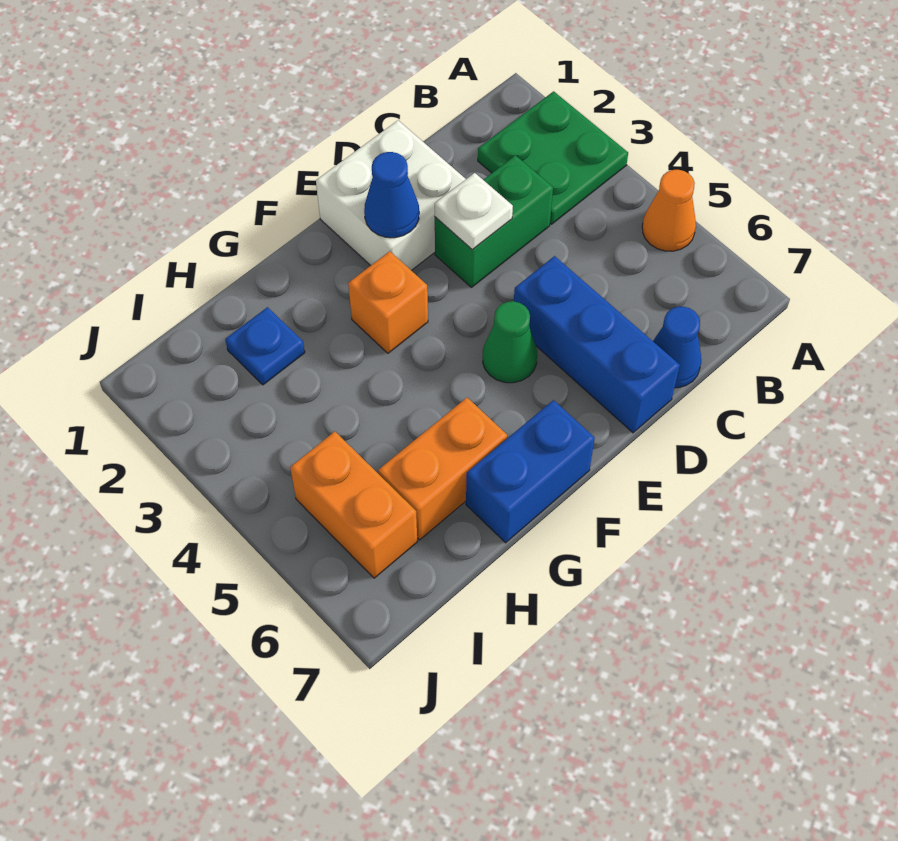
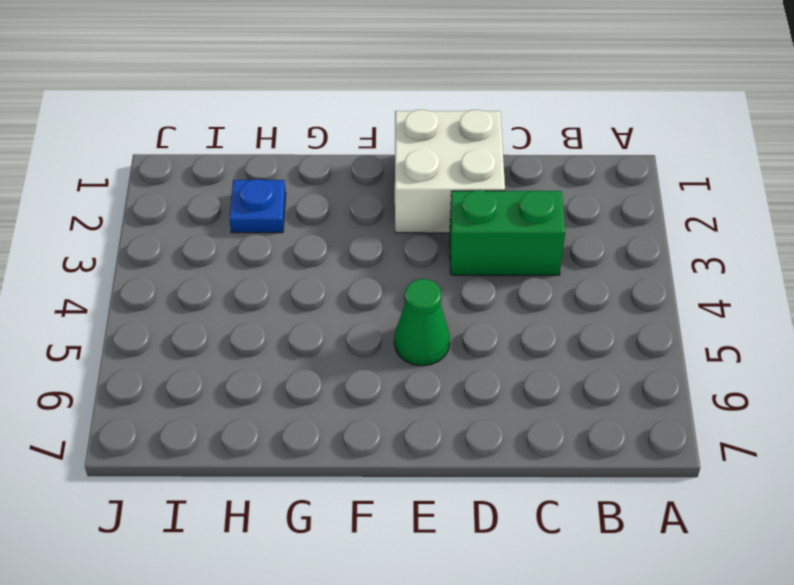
none -> green 2x2 plate [478,91,628,224]
none -> orange 1x1 cone [642,170,696,251]
none -> blue 1x1 cone [653,307,701,388]

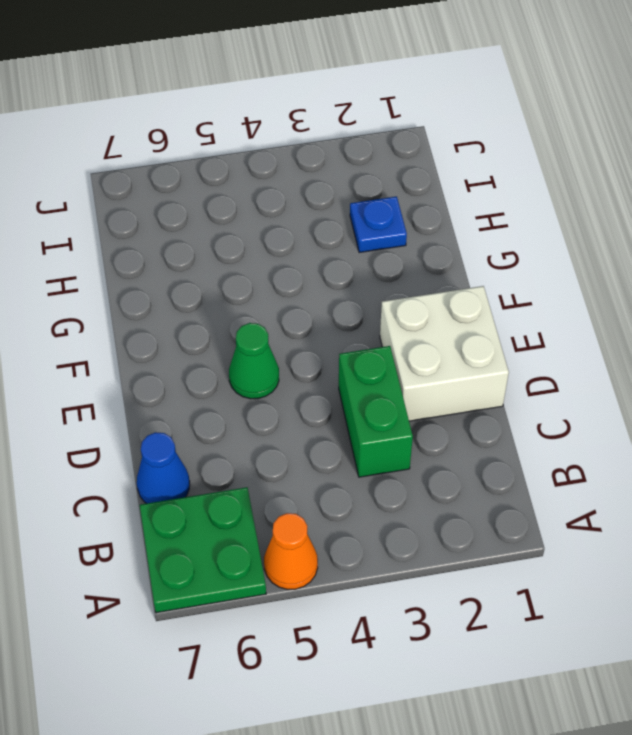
green 2x2 plate [140,487,266,613] -> green 2x2 plate moved to [478,91,628,224]
none -> blue 1x3 brick [514,256,680,433]
none -> orange 1x1 brick [348,251,428,353]
none -> blue 1x2 brick [466,400,595,543]

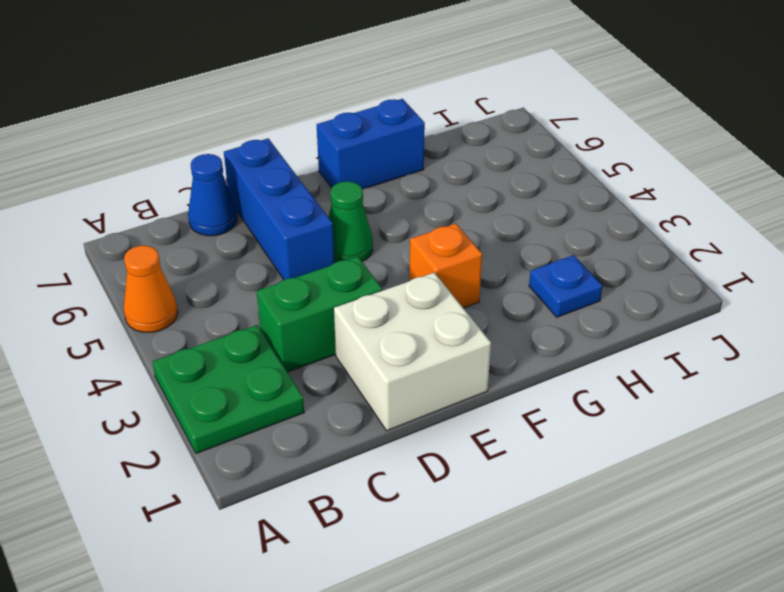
none -> orange 1x2 brick [378,398,507,540]
none -> orange 1x2 brick [290,432,417,578]
none -> white 1x1 plate [435,173,513,250]

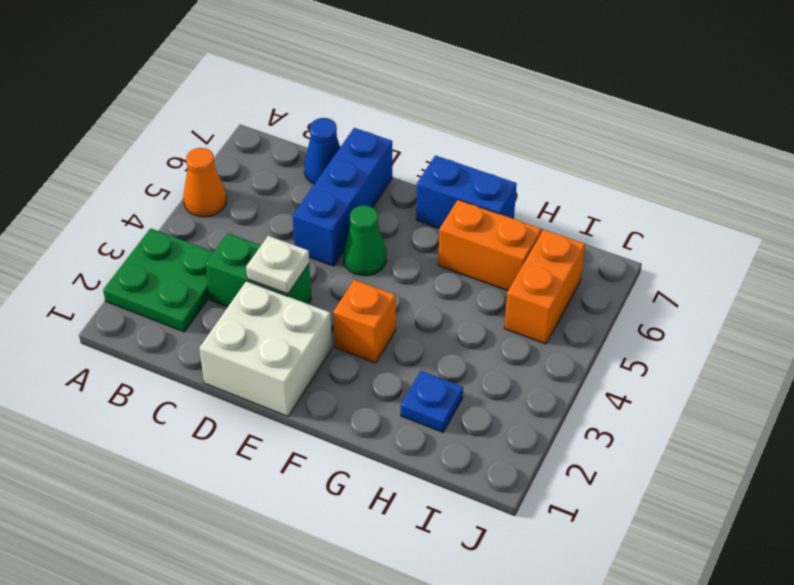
none -> blue 1x1 cone [364,152,419,238]

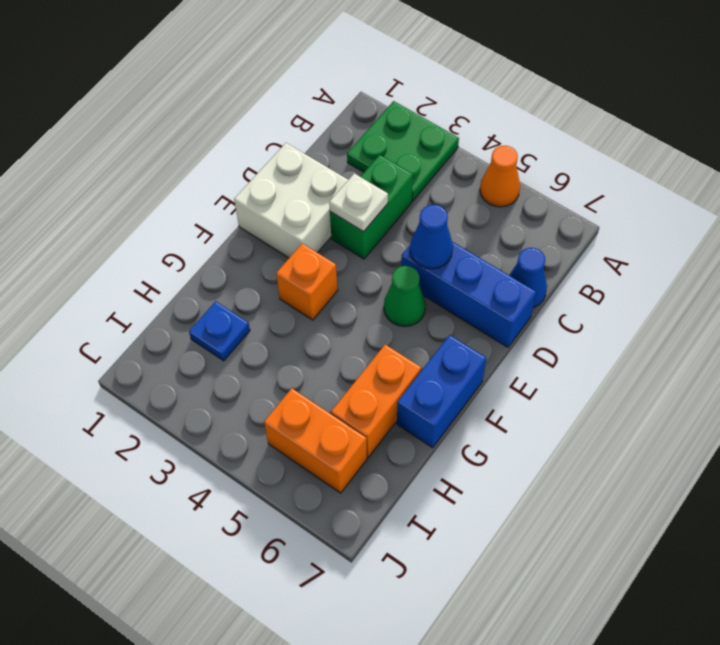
blue 1x1 cone [410,205,453,269] -> blue 1x1 cone moved to [364,152,419,238]

